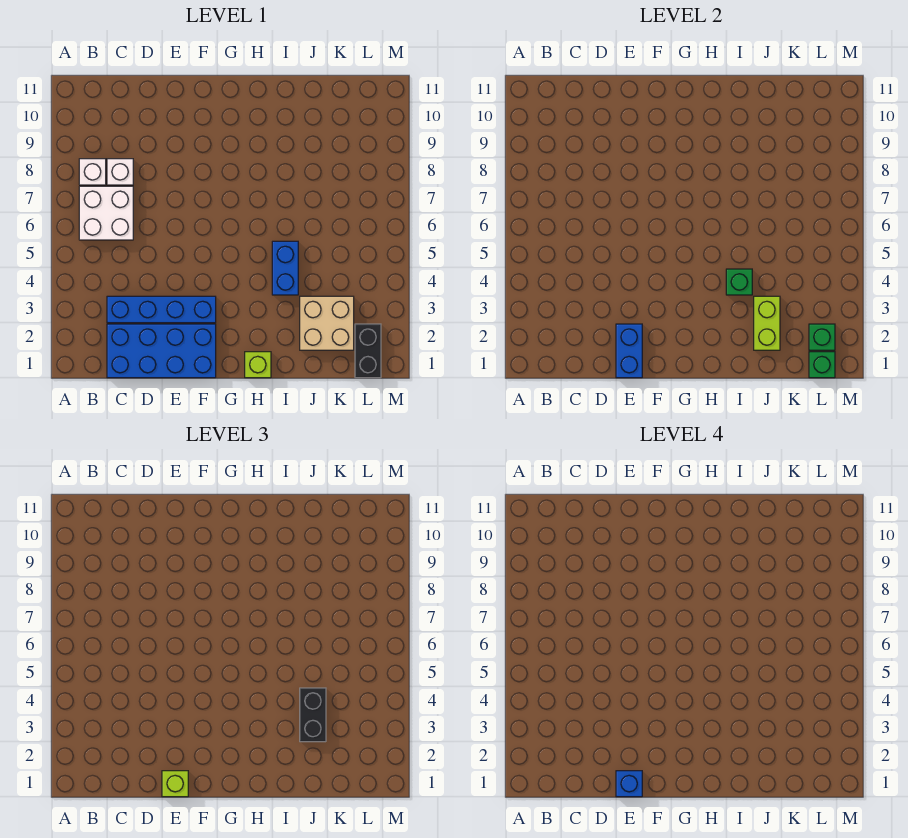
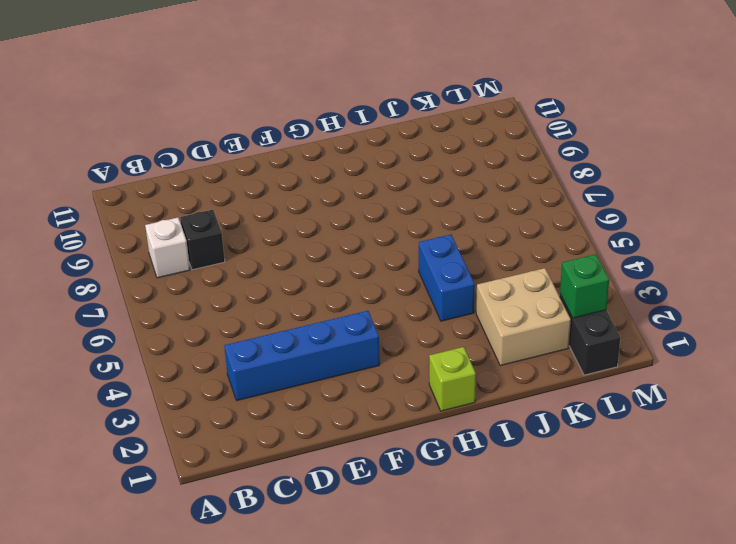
black 1x1 brick [180,210,225,270] -> white 1x1 brick [107,159,133,185]
none -> white 2x2 brick [79,186,133,240]
none -> blue 2x4 brick [107,324,216,378]
none -> blue 1x2 brick [616,324,642,378]

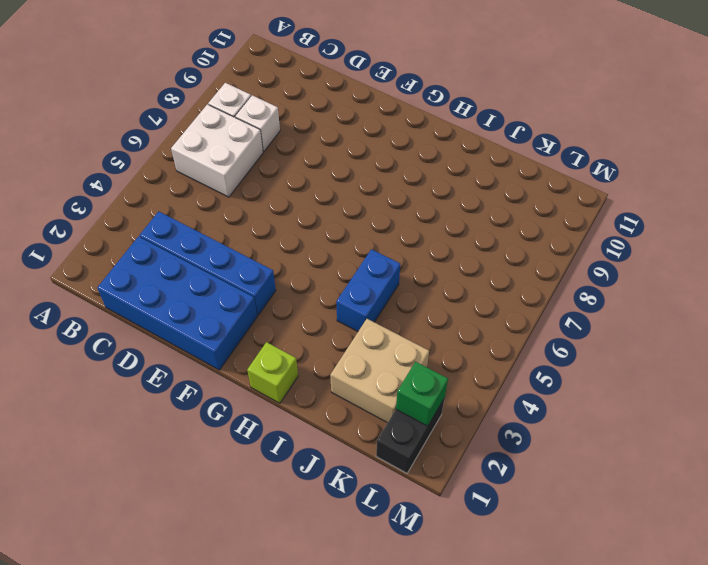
none -> blue 1x2 brick [616,324,642,378]
none -> green 1x1 brick [726,269,752,295]
none -> lime 1x2 brick [754,296,780,350]

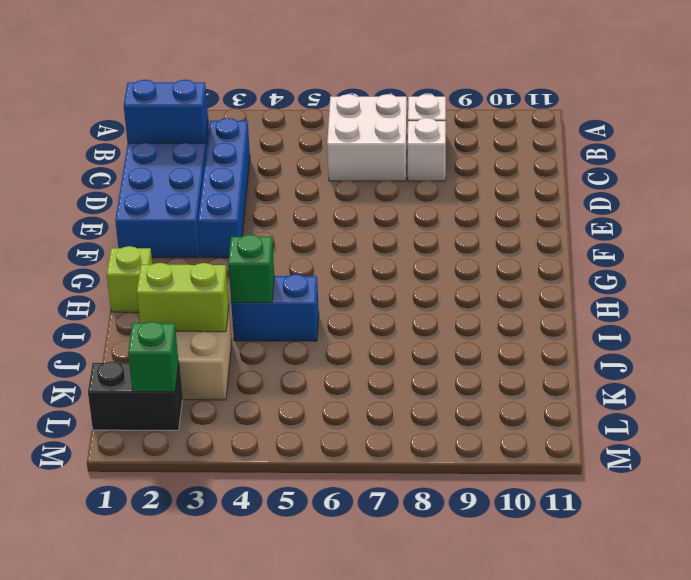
blue 1x2 brick [124,80,208,143] -> blue 1x2 brick moved to [616,324,642,378]
none -> green 1x1 brick [809,352,835,378]
none -> lime 1x1 brick [162,771,188,797]
none -> black 1x2 brick [300,688,326,742]

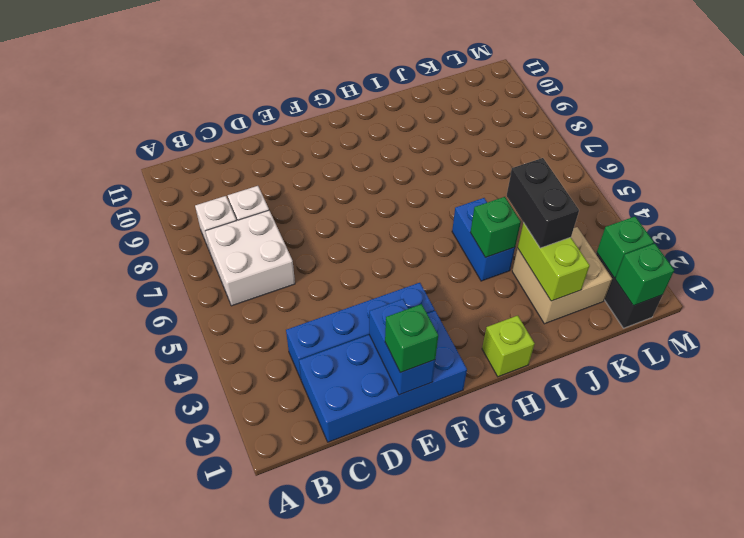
green 1x1 brick [385,304,438,373] -> lime 1x1 brick [162,771,188,797]
none -> blue 1x1 brick [616,771,642,797]

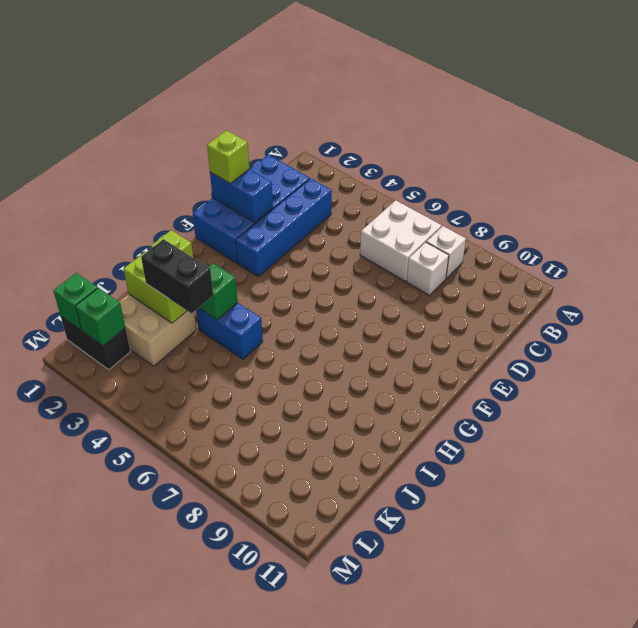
none -> blue 1x1 brick [616,771,642,797]

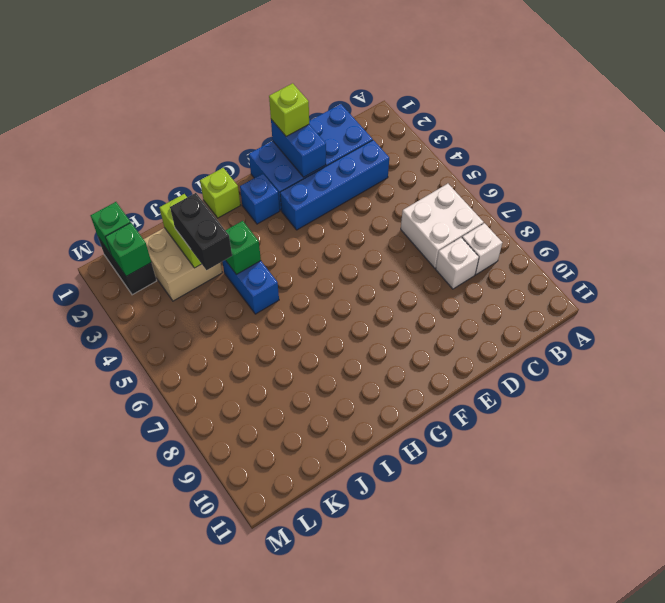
blue 1x1 brick [240,174,280,224] -> blue 1x1 brick moved to [616,771,642,797]

